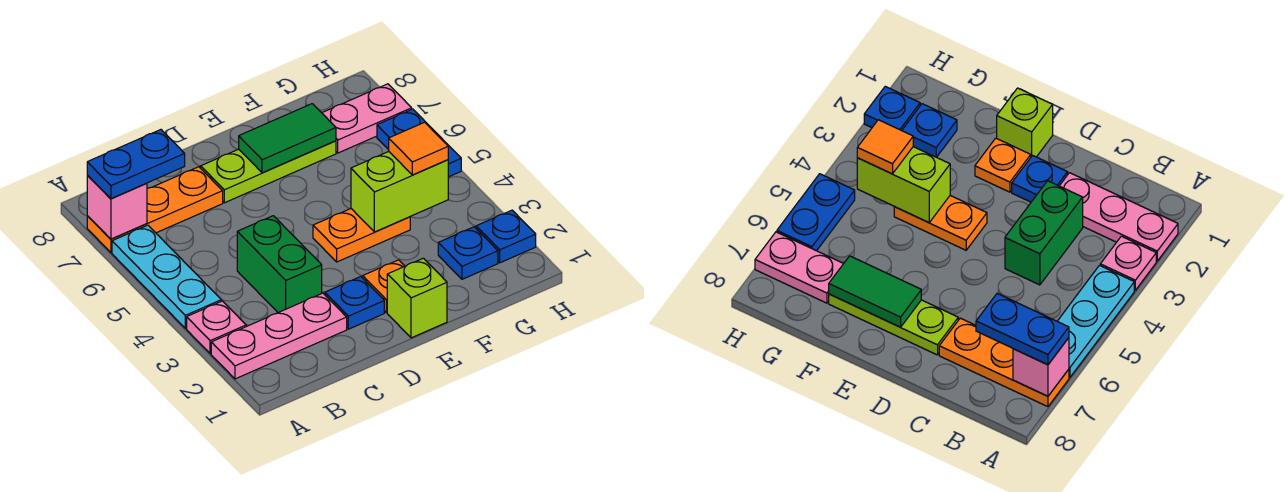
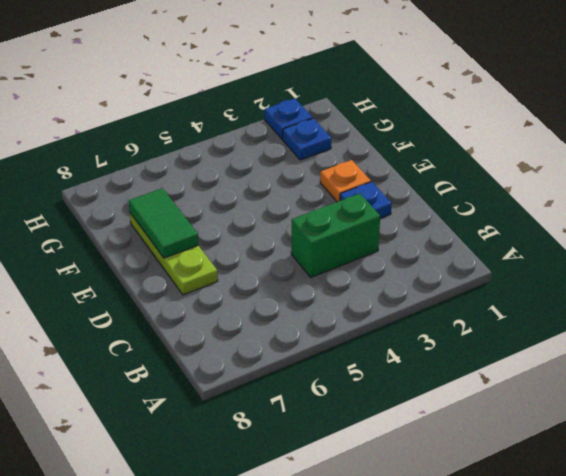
none -> pink 1x3 plate [211,293,347,379]
none -> pink 1x1 plate [187,301,246,354]
none -> cyan 1x3 plate [112,225,221,328]

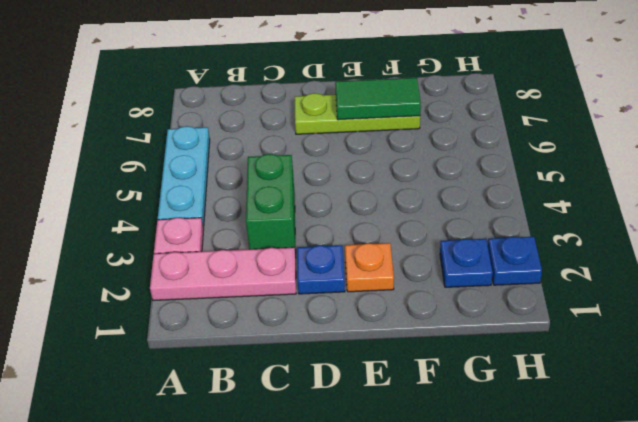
none -> orange 1x3 plate [87,167,223,252]
none -> lime 1x1 brick [387,258,447,338]
none -> orange 1x2 plate [313,209,410,262]

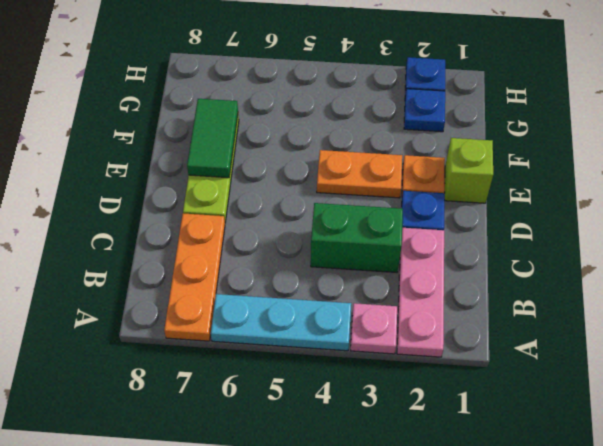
orange 1x2 plate [317,150,402,198] -> orange 1x2 plate turned to [313,209,410,262]
none -> pink 1x2 plate [322,84,412,153]
none -> blue 1x2 plate [377,109,461,177]
none -> pink 1x1 brick [87,175,147,239]

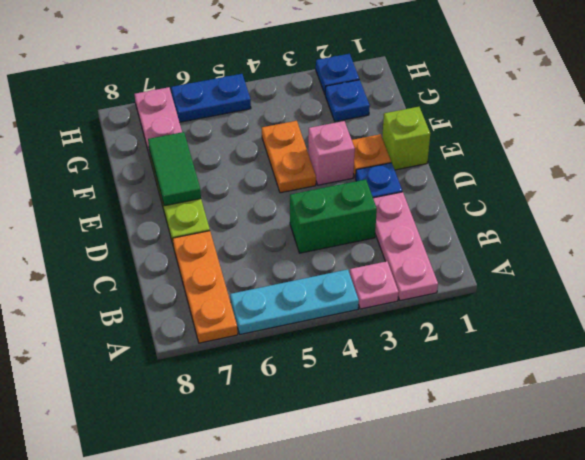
pink 1x1 brick [308,121,355,185] -> pink 1x1 brick moved to [87,175,147,239]
none -> lime 1x2 brick [351,152,448,232]
none -> blue 1x2 plate [87,130,185,199]
none -> orange 1x1 tile [389,122,448,175]

